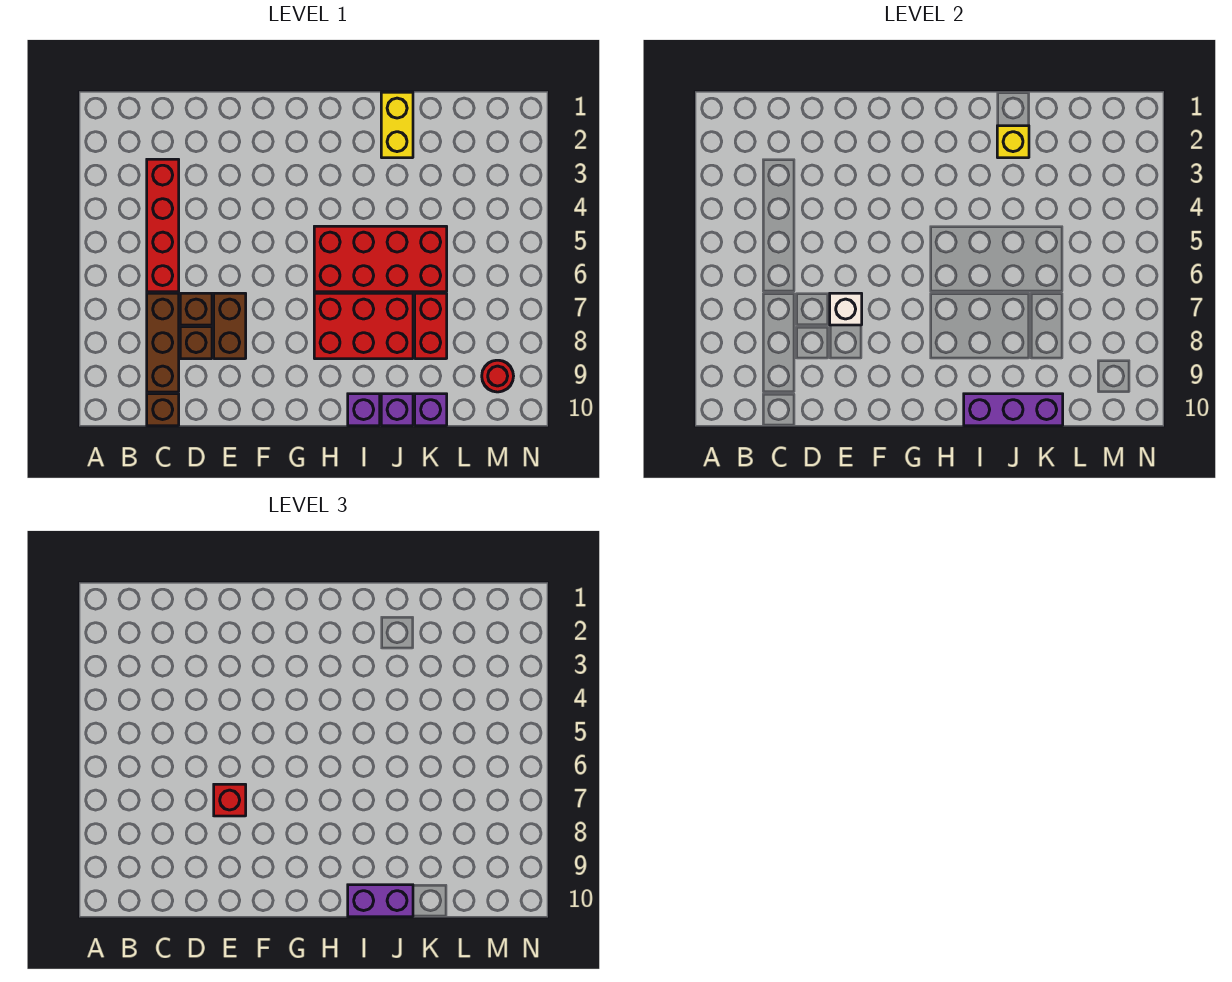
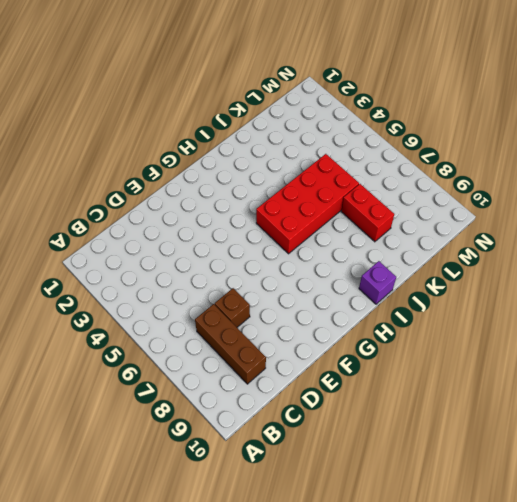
none -> red 1x4 brick [147,159,179,292]
none -> brown 1x1 brick [147,394,179,426]
none -> brown 1x1 brick [180,327,212,359]

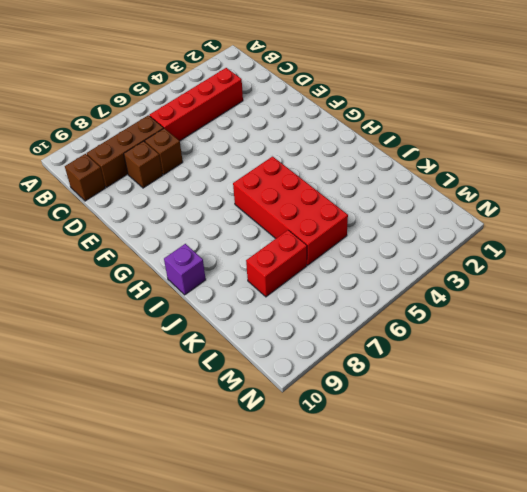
none -> brown 1x2 brick [214,293,246,359]
none -> red 2x3 brick [314,293,413,359]
none -> yellow 1x2 brick [381,92,413,158]

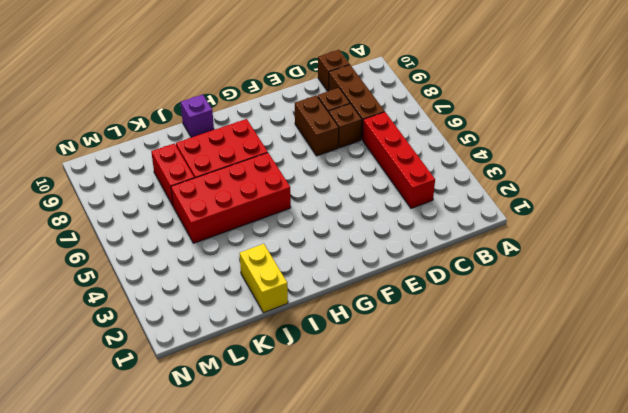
none -> purple 1x1 brick [381,394,413,426]
none -> purple 1x1 brick [415,394,447,426]
none -> red 1x1 round brick [482,360,514,392]

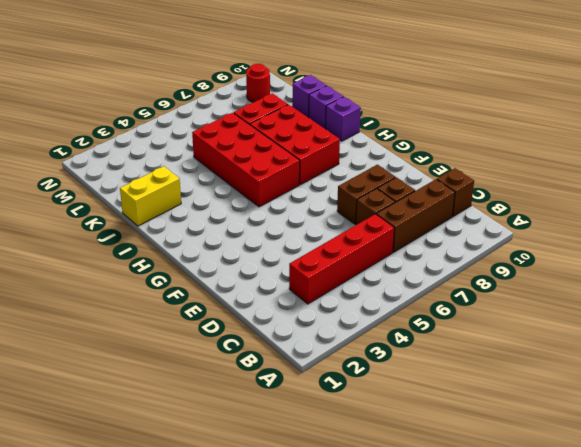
none -> white 1x1 brick [830,293,862,325]
none -> purple 1x3 brick [964,394,1063,426]
none -> yellow 1x1 brick [997,126,1029,158]

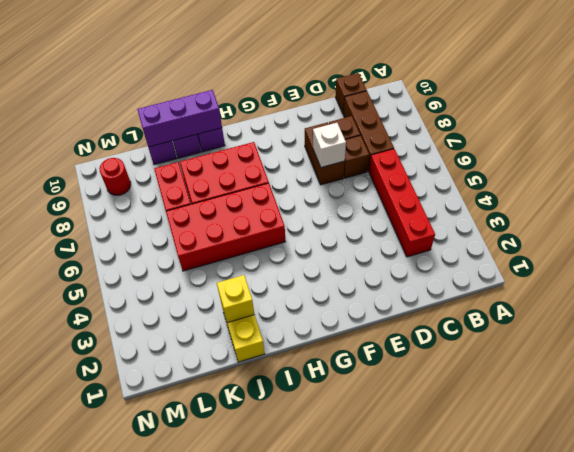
none -> red 1x1 brick [214,784,246,816]
none -> purple 1x2 brick [348,885,413,917]

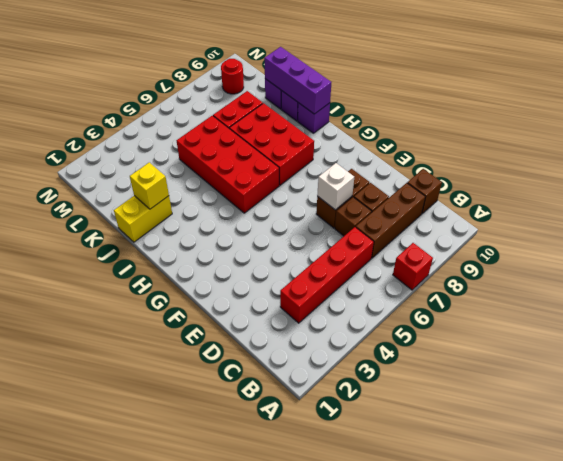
red 1x1 brick [393,243,433,290] -> red 1x1 brick moved to [214,784,246,816]
none -> purple 1x2 brick [348,885,413,917]

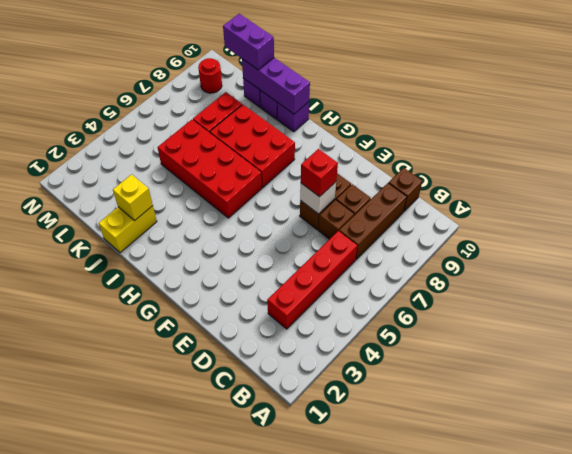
purple 1x2 brick [223,14,274,70] -> purple 1x2 brick moved to [348,885,413,917]

